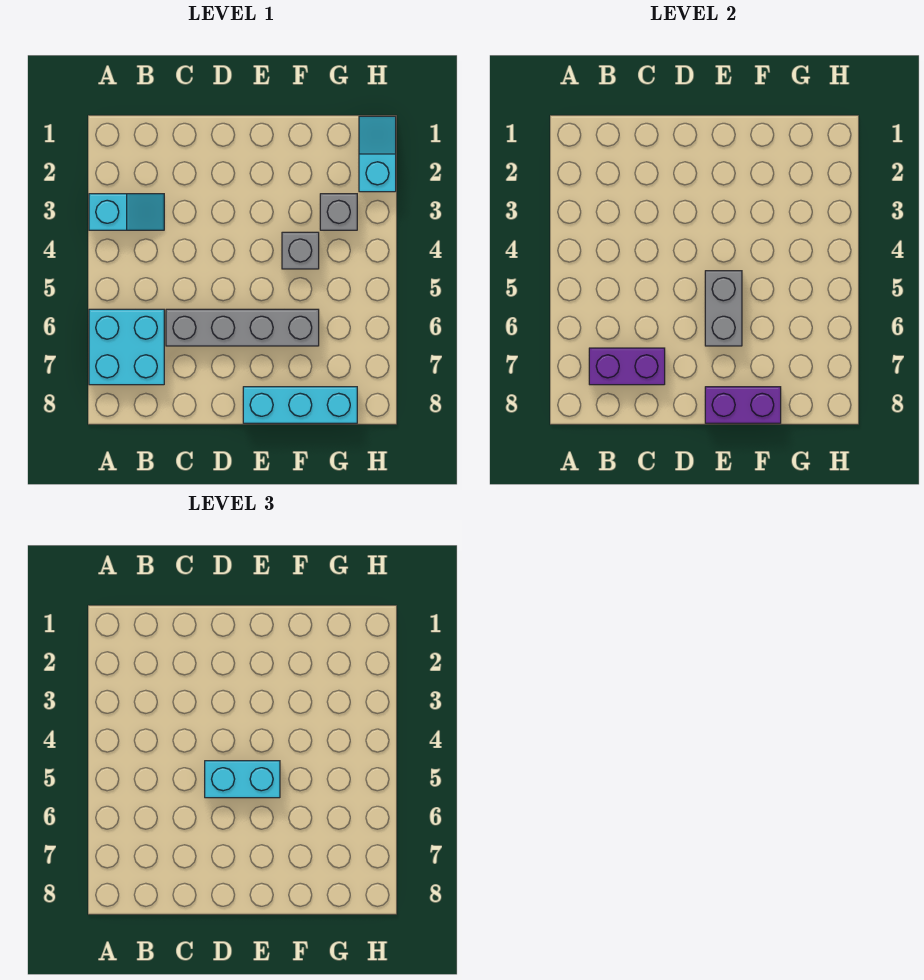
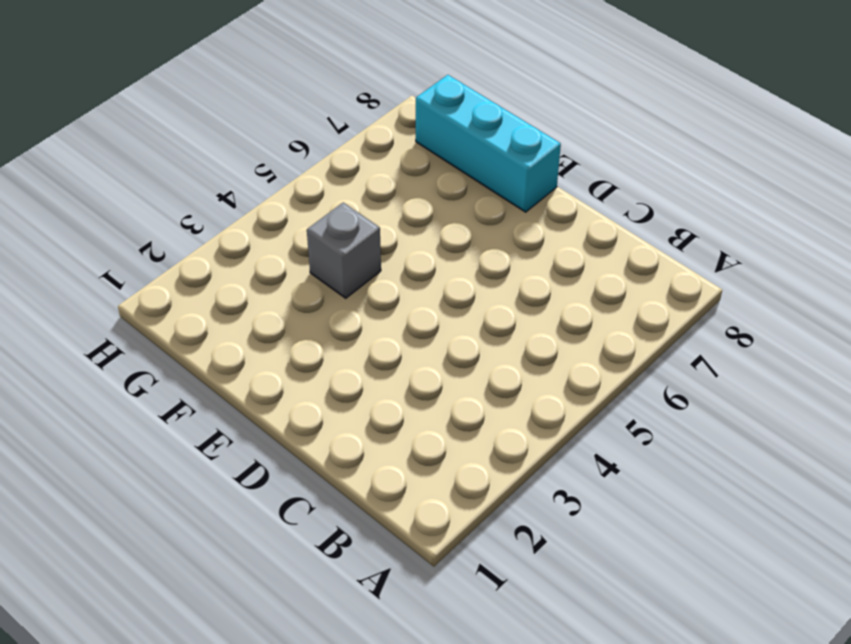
none -> cyan 1x2 slope [89,194,164,230]
none -> cyan 2x2 brick [89,309,164,385]

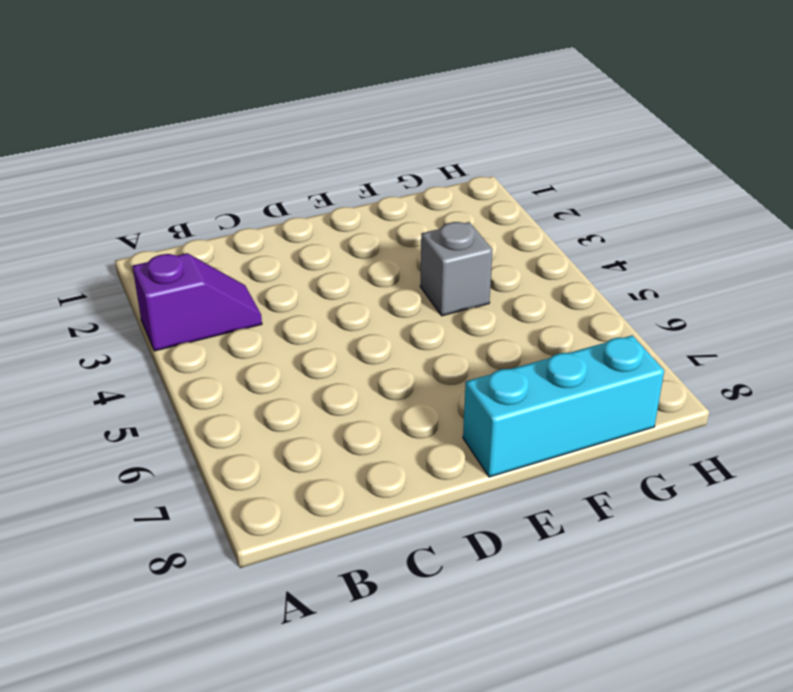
purple 1x2 slope [133,253,262,351] -> cyan 1x2 slope [89,194,164,230]
none -> cyan 2x2 brick [89,309,164,385]
none -> grey 1x4 brick [166,309,319,346]

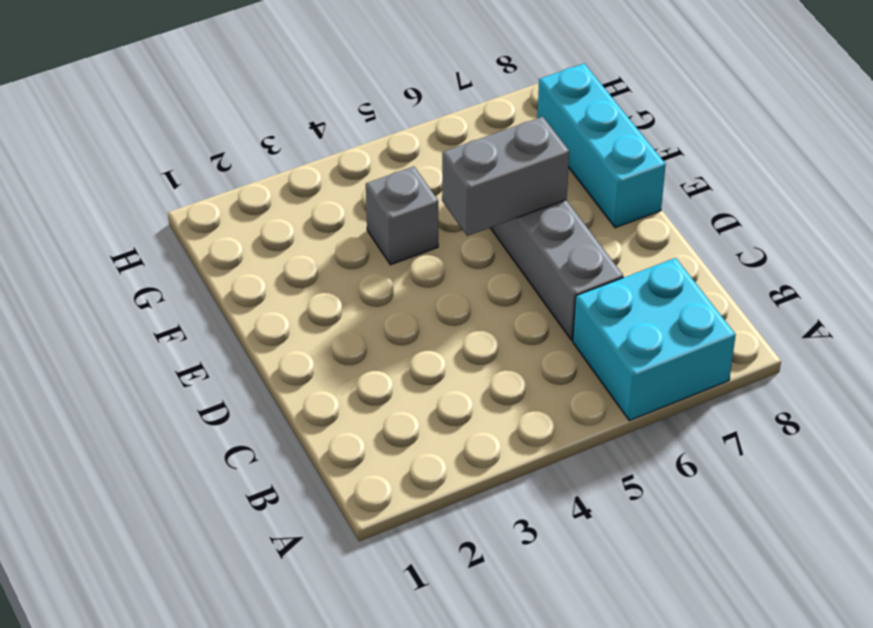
none -> cyan 1x2 slope [89,194,164,230]
none -> grey 1x1 brick [320,194,357,230]

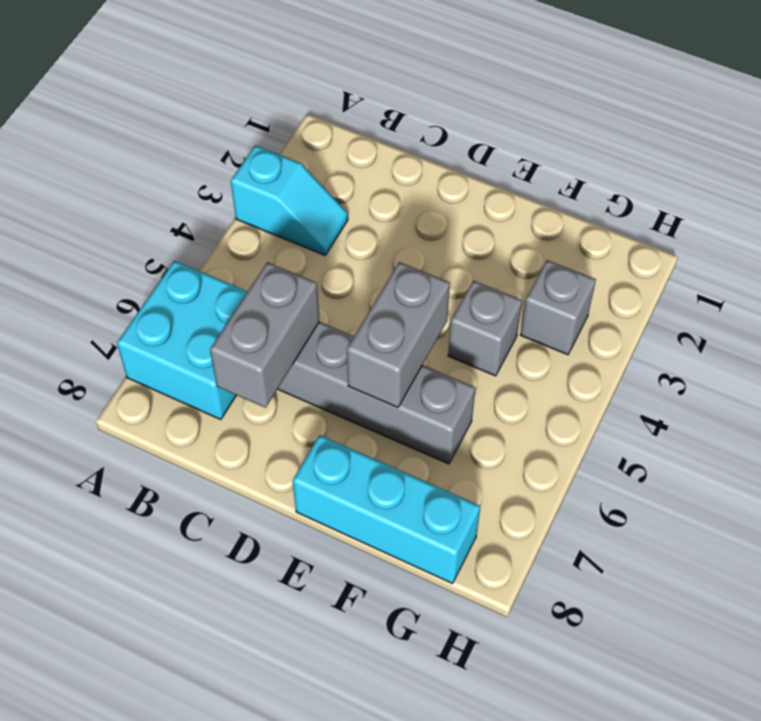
grey 1x2 brick [210,262,319,408] -> purple 1x2 brick [589,348,665,385]
none -> cyan 1x2 slope [359,116,396,192]
none -> purple 1x2 brick [705,387,781,423]

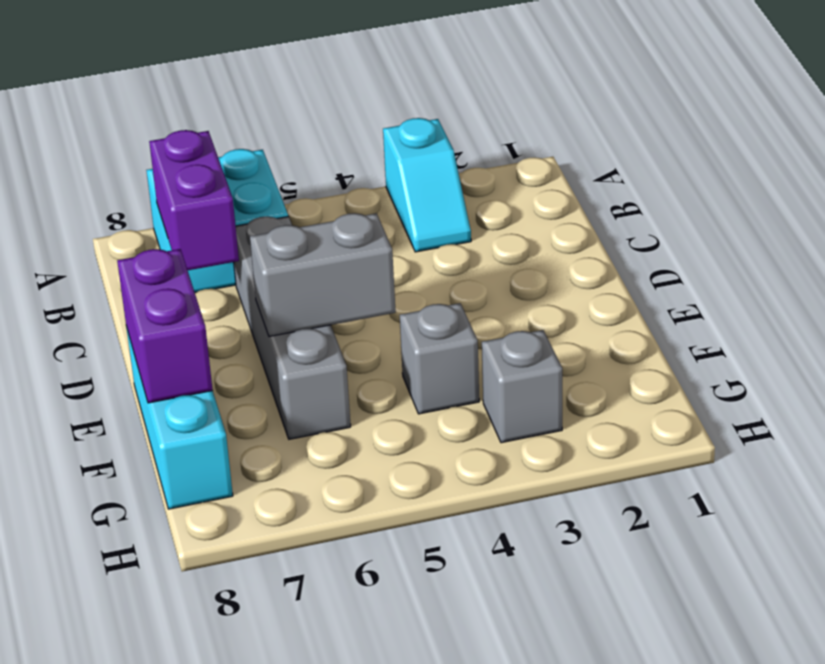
none -> cyan 1x2 slope [359,116,396,192]
none -> cyan 1x2 brick [205,761,280,798]

